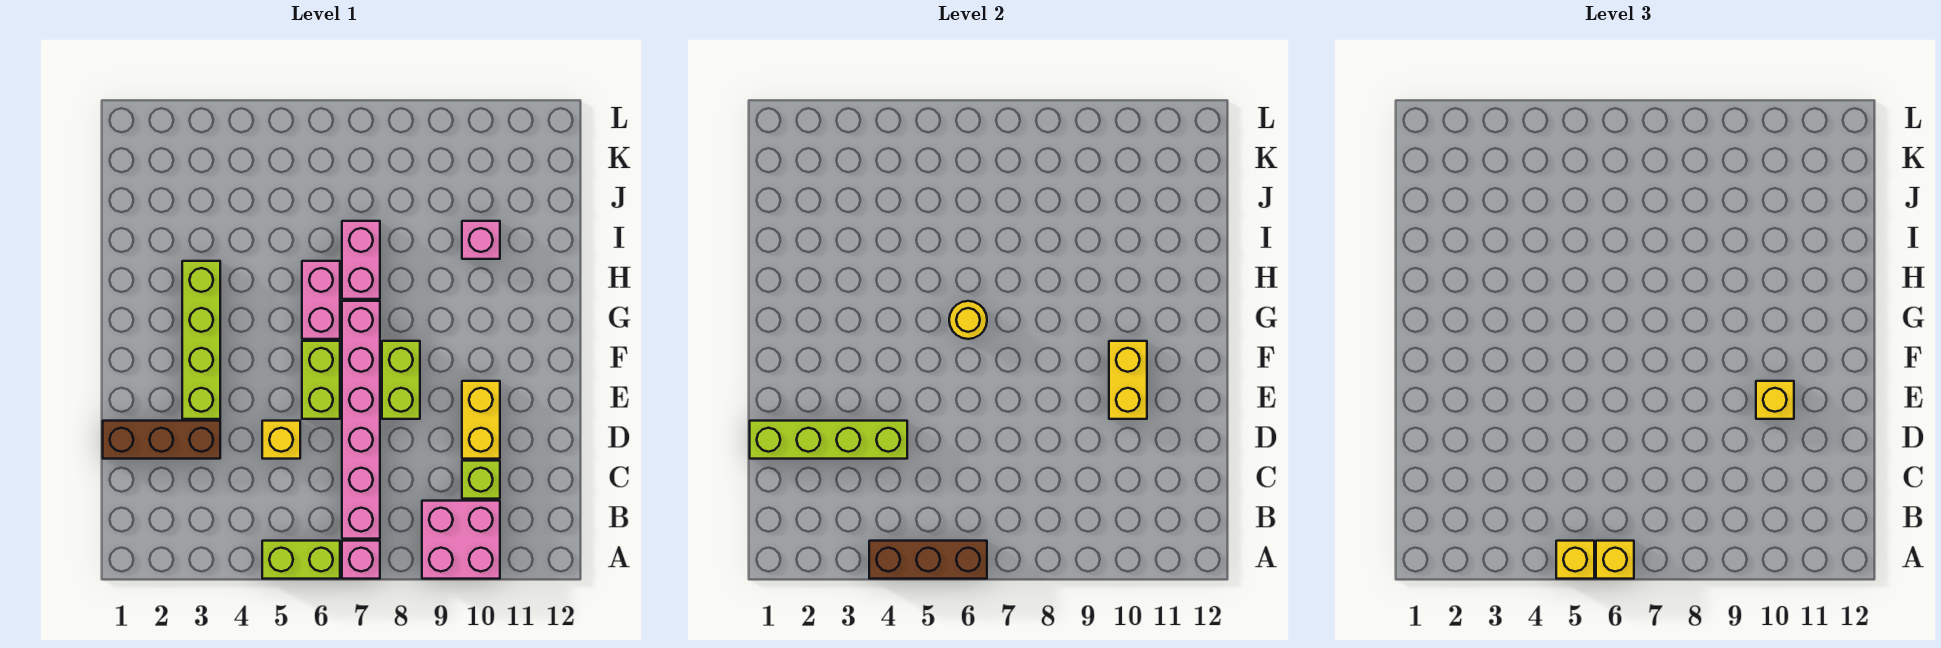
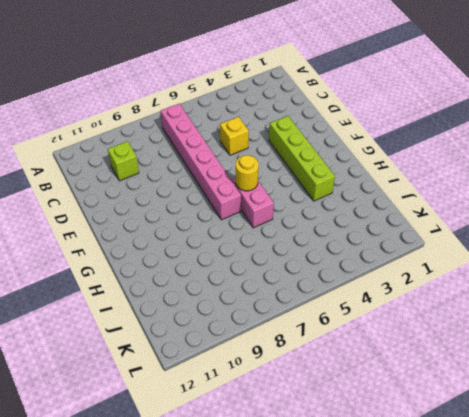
none -> lime 1x2 brick [262,541,340,579]
none -> pink 1x1 brick [342,541,380,579]
none -> pink 2x2 brick [422,501,500,579]

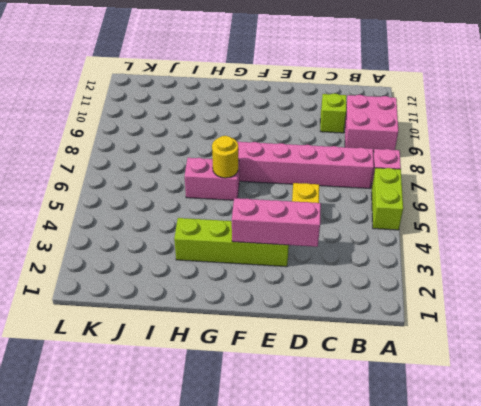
pink 1x3 brick [232,198,321,247] -> lime 1x4 brick [750,421,907,459]
none -> brown 1x3 brick [103,421,220,459]
none -> yellow 1x2 brick [462,381,500,459]
none -> lime 1x2 brick [302,341,340,419]

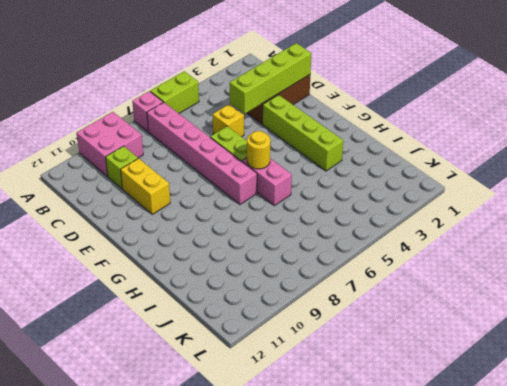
none -> lime 1x2 brick [382,341,420,419]
none -> pink 1x2 brick [342,221,380,299]
none -> pink 1x1 brick [462,221,500,259]

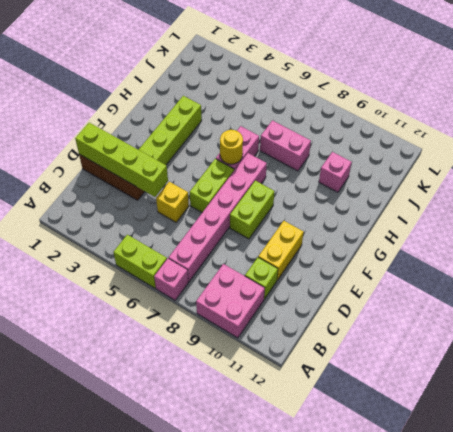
pink 1x2 brick [260,120,311,171] -> pink 1x2 brick turned to [342,221,380,299]
none -> brown 1x3 brick [869,541,987,579]
none -> yellow 1x2 brick [1109,341,1147,419]
none -> yellow 1x1 brick [1556,541,1594,579]

